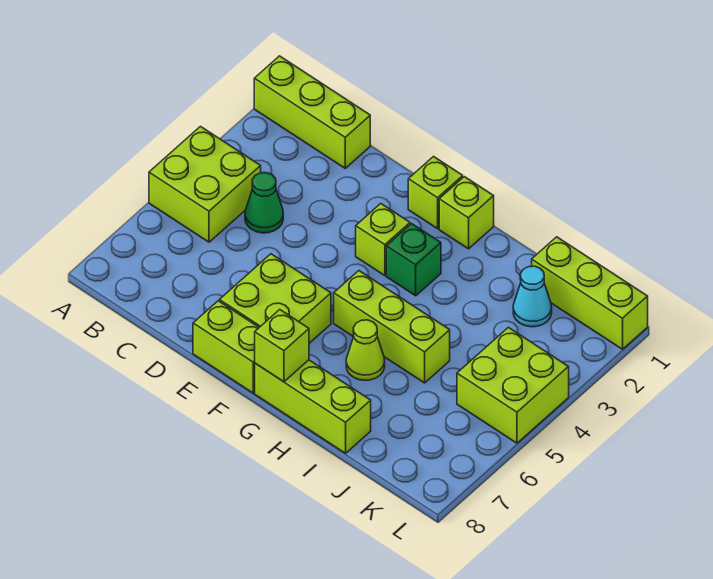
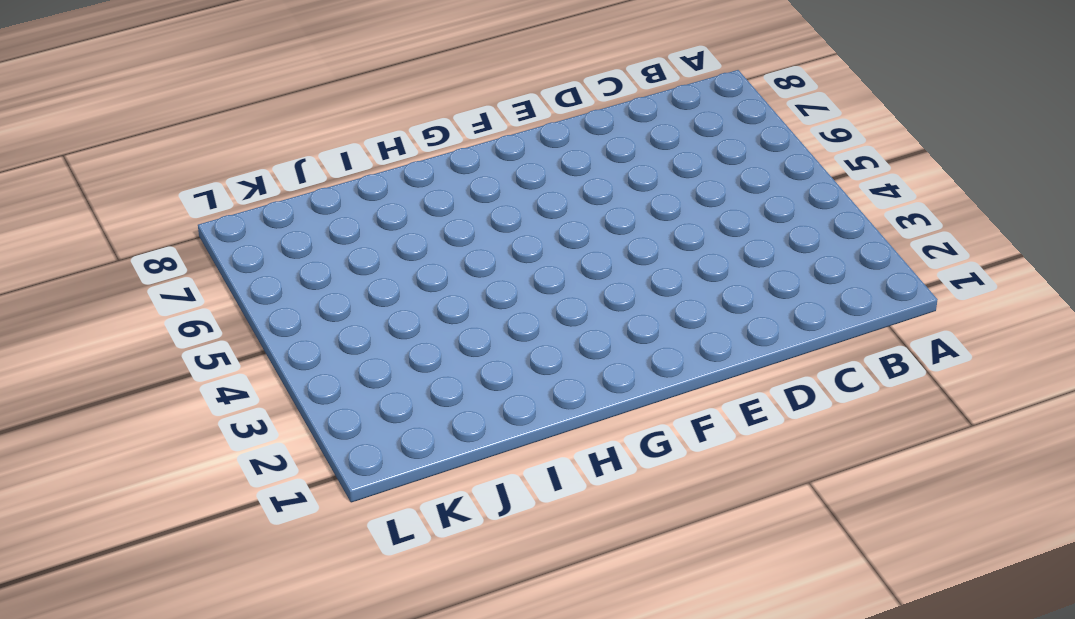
none -> lime 1x3 brick [254,56,370,168]
none -> lime 2x2 brick [149,127,261,242]
none -> green 1x1 cone [245,173,283,233]

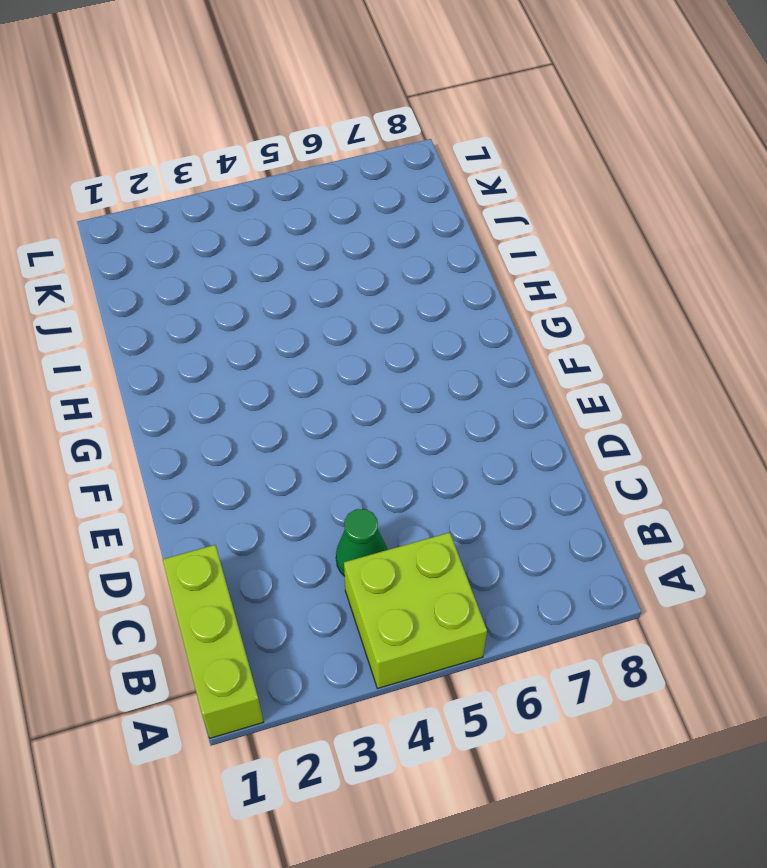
none -> lime 2x2 brick [219,254,331,343]
none -> lime 1x2 brick [193,301,259,393]
none -> lime 1x1 brick [408,157,463,229]

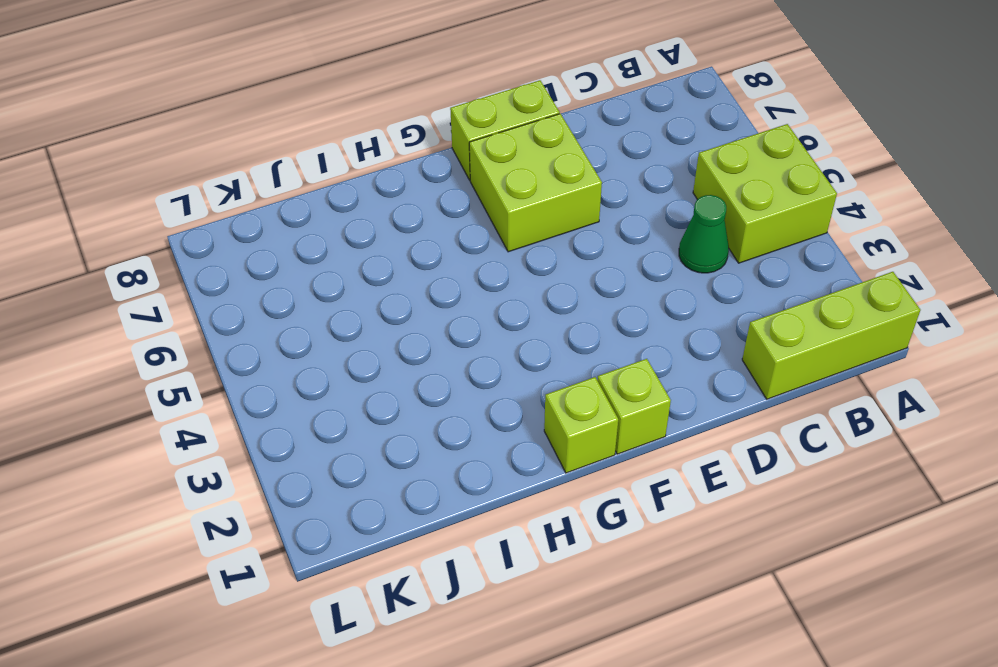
none -> lime 1x1 brick [356,204,410,276]
none -> green 1x1 brick [386,224,441,296]
none -> lime 1x3 brick [334,271,450,383]

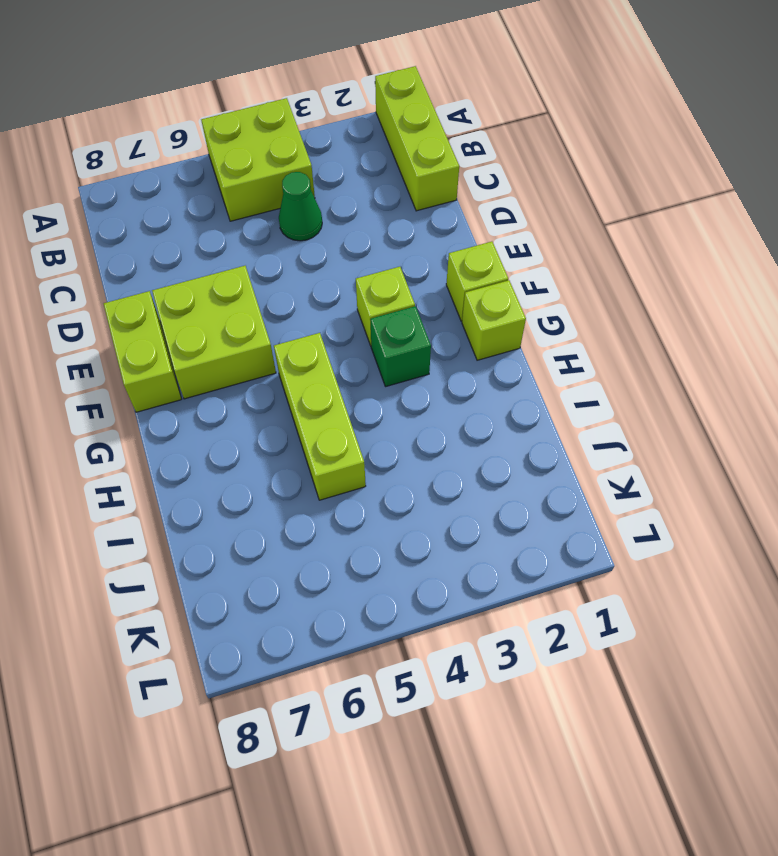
none -> lime 1x3 brick [255,360,371,453]
none -> lime 1x1 cone [346,320,385,380]
none -> lime 1x3 brick [532,237,648,349]

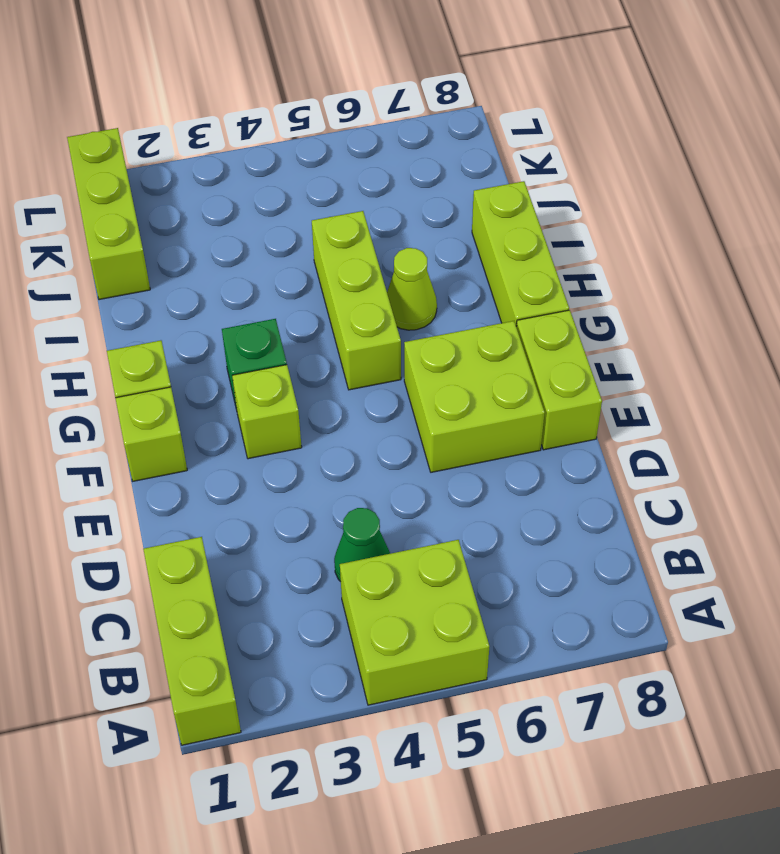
none -> cyan 1x1 cone [513,266,552,327]
none -> lime 2x2 brick [457,327,569,443]
none -> lime 1x1 brick [255,310,309,382]

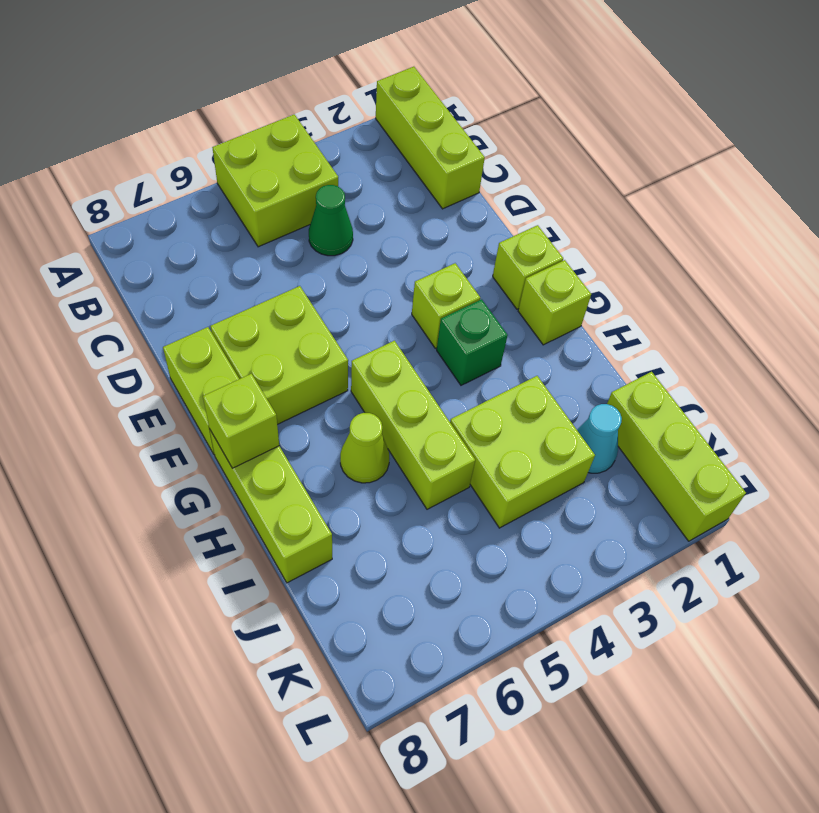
lime 2x2 brick [450,376,595,528] -> lime 2x2 brick moved to [457,327,569,443]

